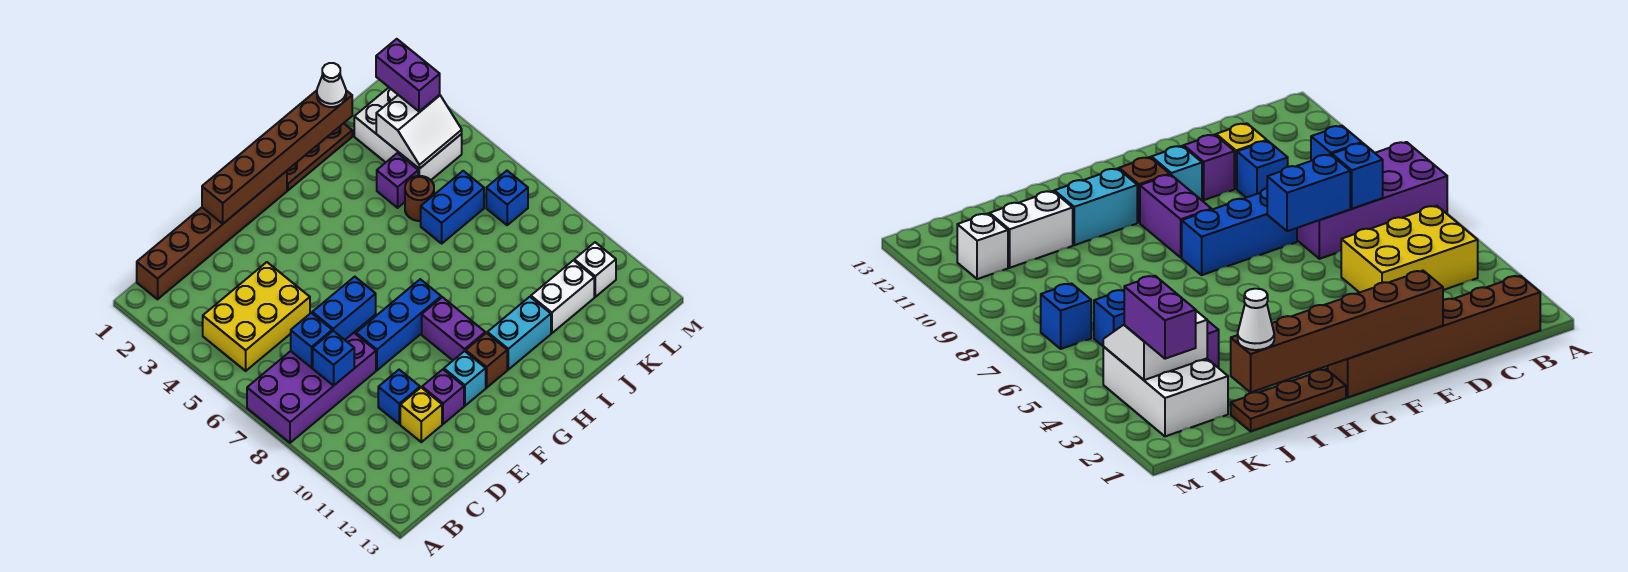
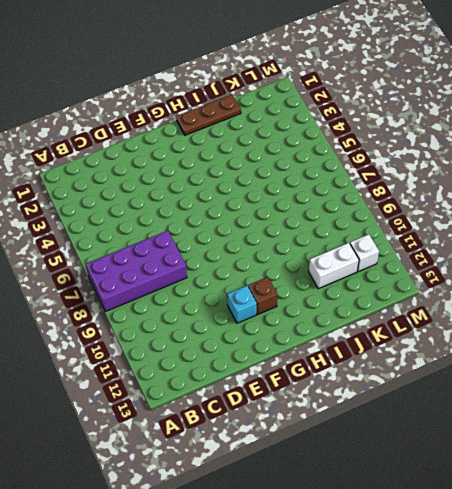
none -> brown 1x6 brick [137,171,287,299]
none -> yellow 2x3 brick [203,262,310,371]
none -> blue 1x1 brick [378,370,420,424]

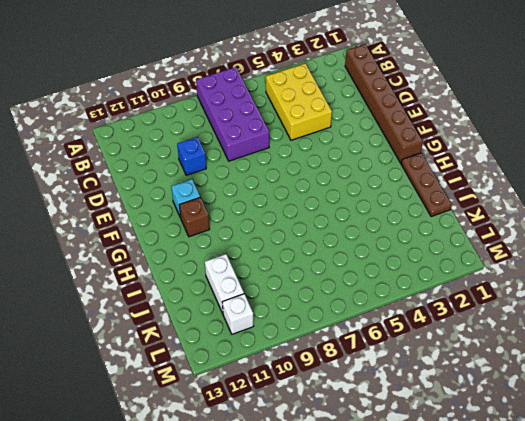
none -> yellow 1x1 brick [400,388,442,442]
none -> blue 1x3 brick [356,279,441,370]
none -> purple 1x1 brick [422,369,464,424]

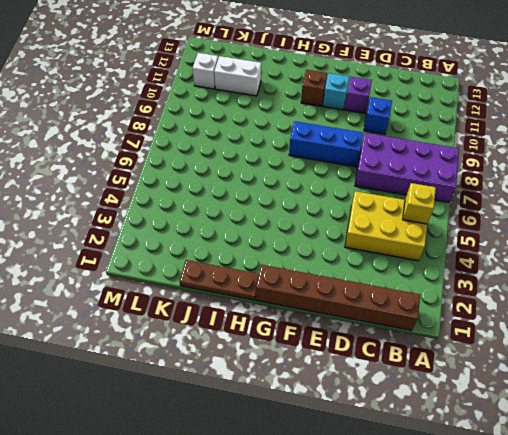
yellow 1x1 brick [403,183,436,224] -> yellow 1x1 brick moved to [400,388,442,442]
none -> purple 1x2 brick [422,297,485,360]
none -> cyan 1x2 brick [487,297,551,369]
none -> purple 1x1 brick [377,153,418,208]

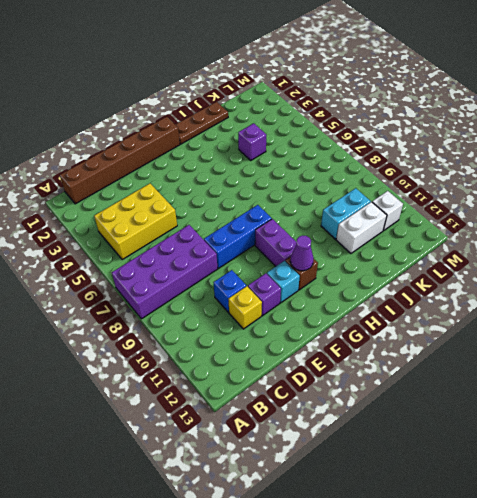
purple 1x1 cone [290,235,314,271] -> none
cyan 1x2 brick [321,188,371,239] -> cyan 1x2 brick moved to [487,297,551,369]
none -> brown 1x1 round brick [405,176,434,221]
none -> blue 1x2 brick [421,171,484,243]
none -> white 2x3 brick [354,88,462,180]

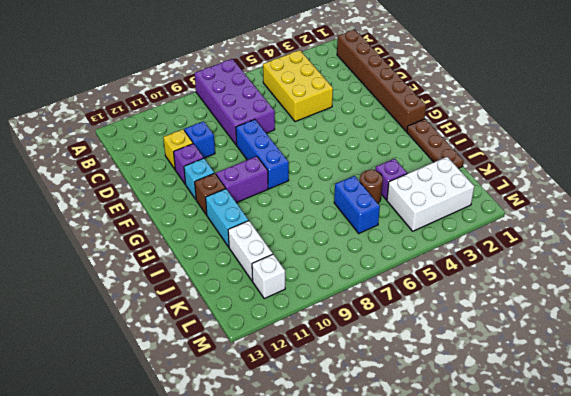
none -> blue 1x1 brick [486,171,528,225]
none -> blue 1x1 brick [291,313,332,368]
none -> blue 1x1 brick [313,331,354,386]

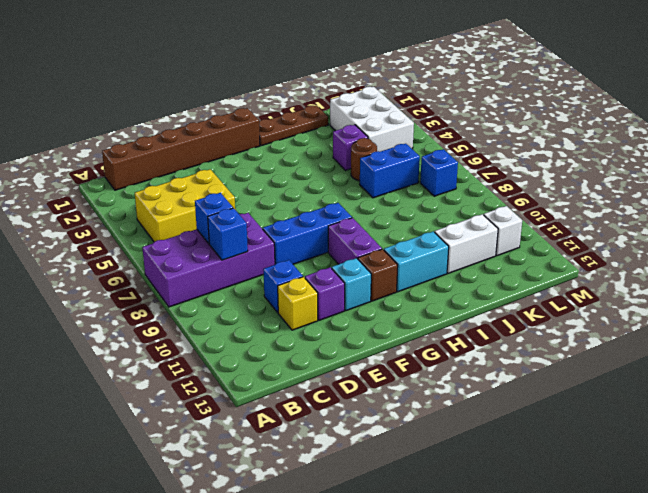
none -> blue 1x2 brick [312,277,376,340]
none -> brown 1x6 brick [202,90,352,224]
none -> white 2x2 slope [376,95,462,169]

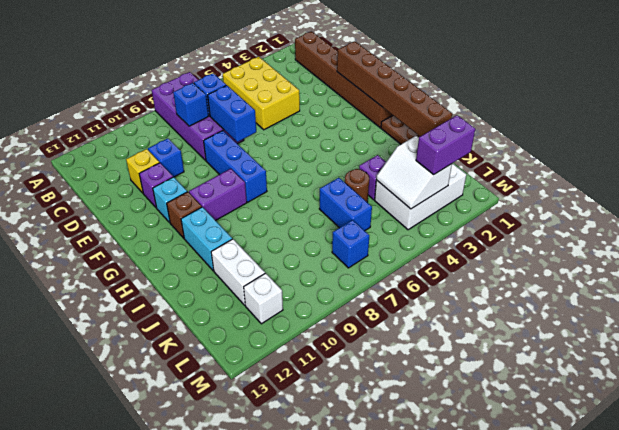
none -> white 1x1 cone [317,63,346,107]

